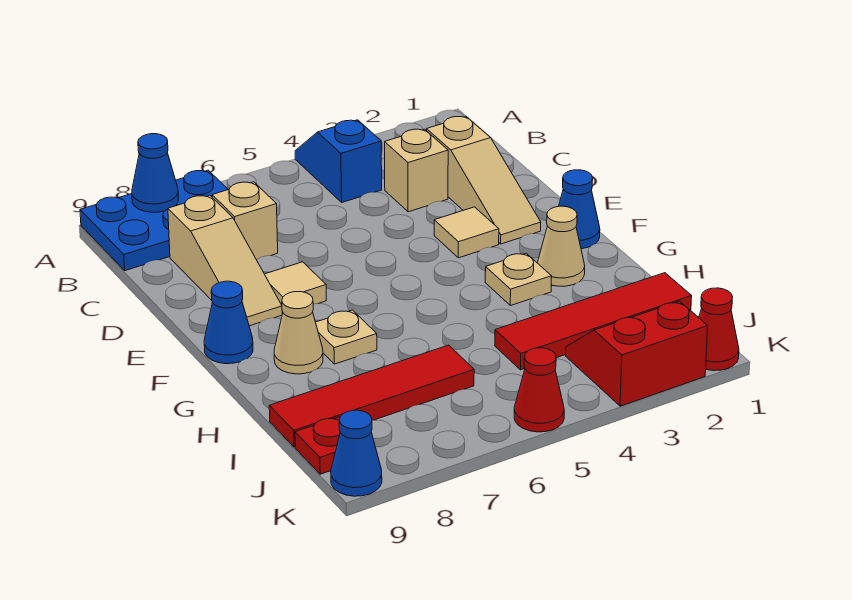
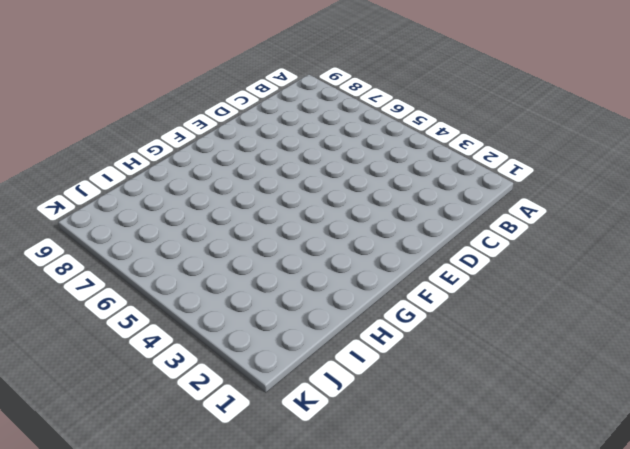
none -> blue 1x2 slope [295,120,382,202]
none -> blue 2x3 plate [80,170,228,271]
none -> tan 1x3 slope [427,117,541,244]

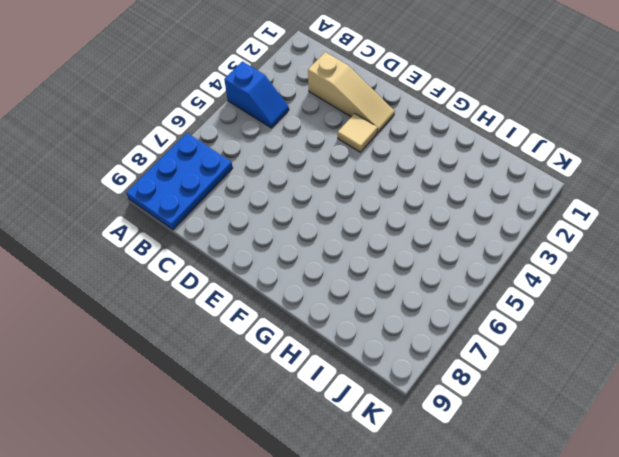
blue 1x2 slope [224,61,289,128] -> blue 1x2 slope turned to [295,120,382,202]
none -> tan 1x1 brick [385,129,448,212]
none -> tan 1x1 brick [212,182,278,260]
none -> tan 1x3 slope [168,195,282,326]

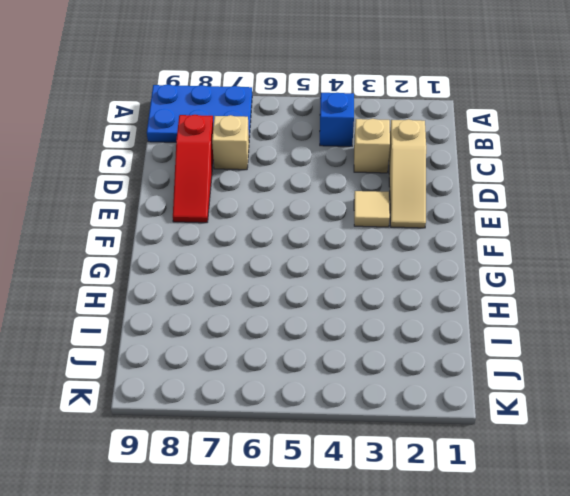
red 1x3 slope [173,115,213,223] -> tan 1x3 slope [168,195,282,326]
none -> tan 1x1 tile [265,262,326,313]
none -> blue 1x1 cone [559,170,600,249]
none -> blue 1x1 cone [204,281,253,364]

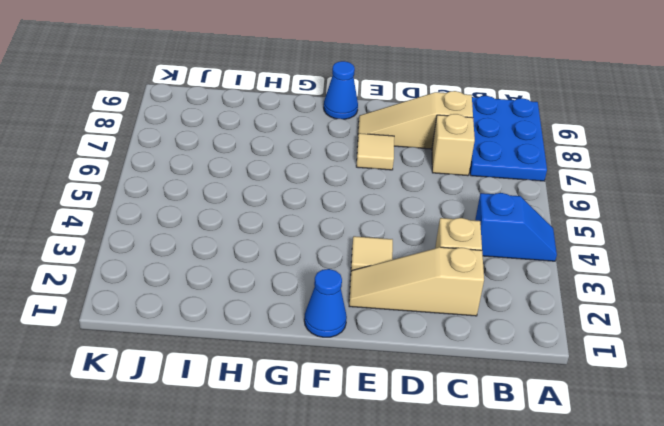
none -> tan 1x1 cone [538,206,585,286]
none -> tan 1x1 plate [485,253,552,306]
none -> tan 1x1 plate [316,310,377,364]

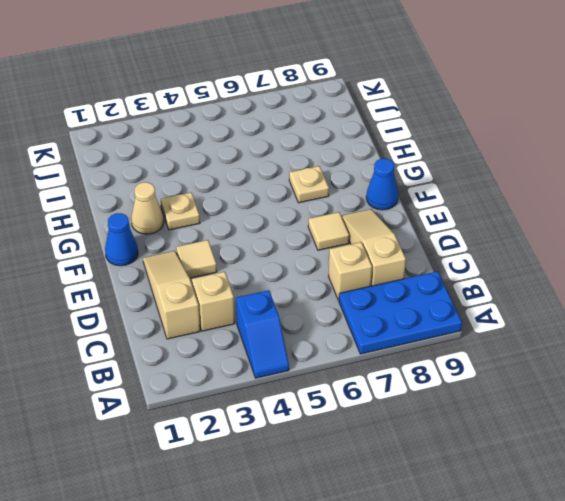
none -> tan 1x1 cone [274,292,323,374]
none -> red 1x4 tile [495,273,692,370]
none -> red 1x4 tile [269,345,474,447]

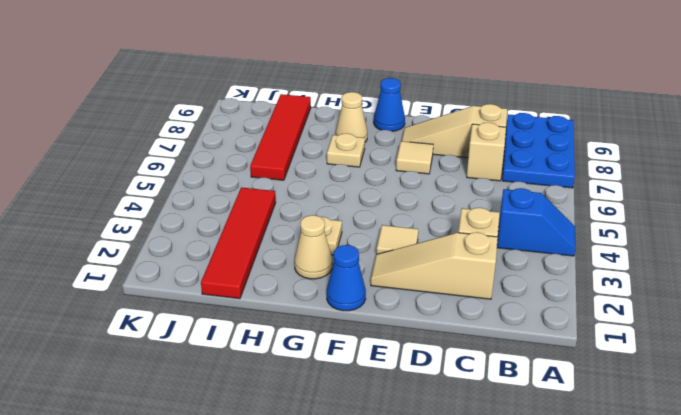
none -> red 2x2 slope [566,301,708,406]
none -> red 1x1 plate [295,417,340,474]
none -> red 1x1 cone [698,288,739,371]

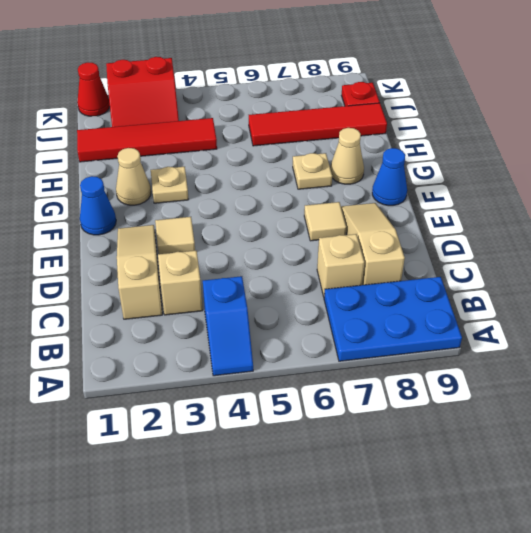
none -> red 1x1 cone [514,348,564,432]
none -> blue 1x1 cone [331,410,382,496]
none -> blue 1x1 cone [132,134,178,212]

